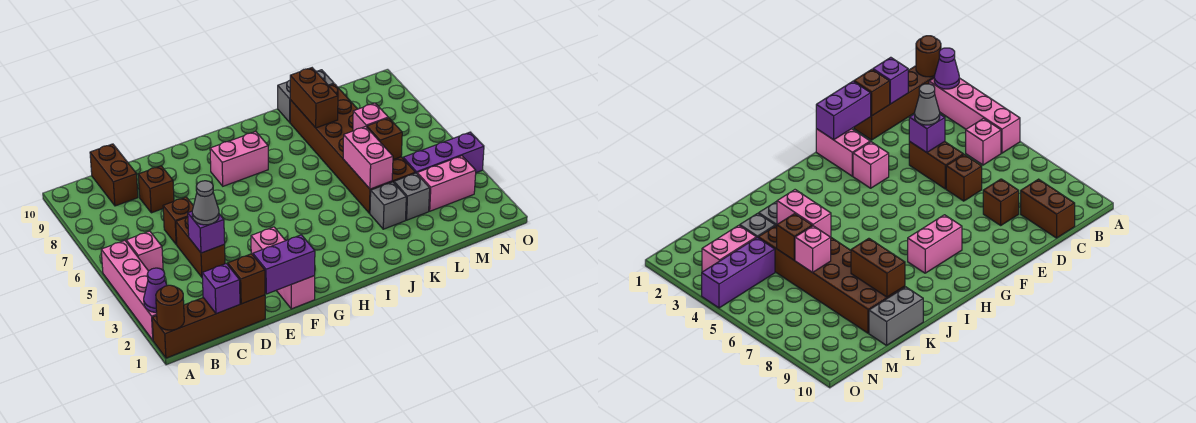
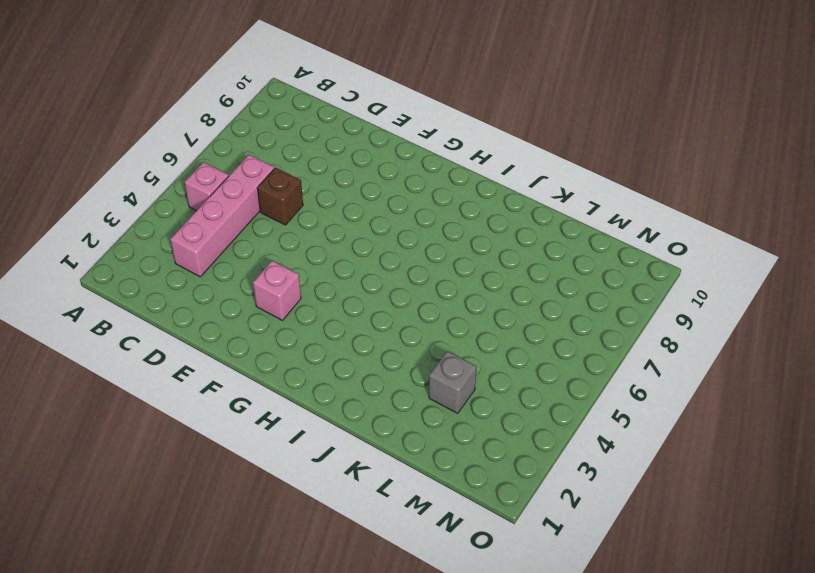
pink 1x4 brick [170,155,274,277] -> pink 1x4 brick moved to [101,240,157,340]
none -> brown 1x4 brick [152,295,265,358]
none -> brown 1x2 brick [90,144,138,206]
none -> brown 1x2 brick [176,217,225,277]

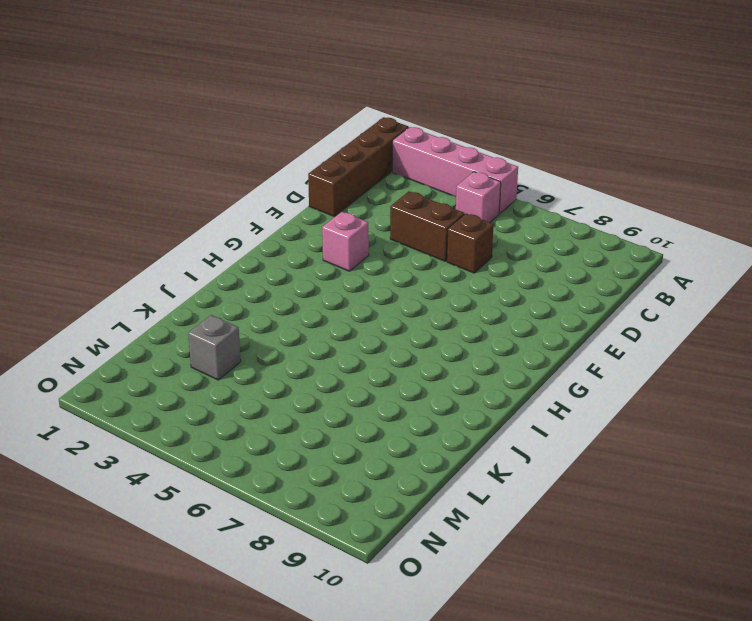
none -> brown 1x2 brick [90,144,138,206]
none -> brown 1x1 brick [138,166,174,213]
none -> pink 1x2 brick [276,276,315,309]

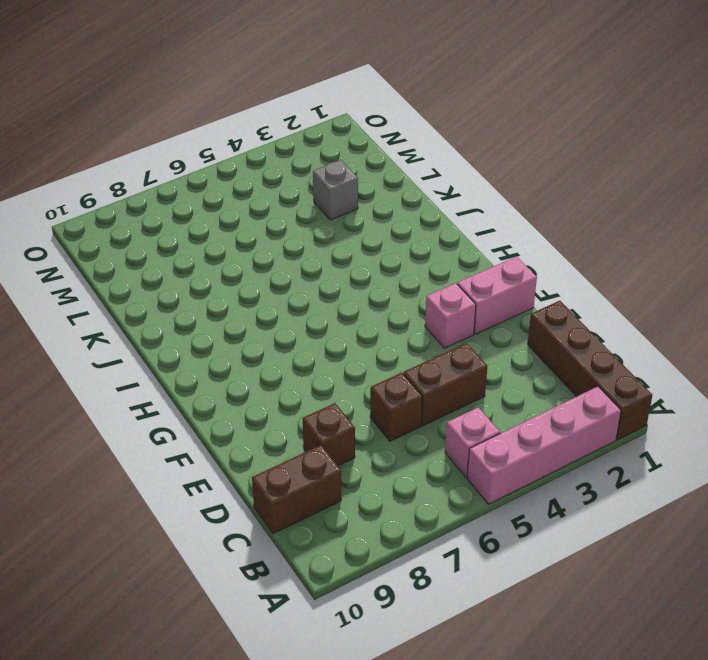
none -> pink 1x2 brick [210,131,268,186]
none -> grey 1x1 brick [370,182,406,229]
none -> brown 2x6 brick [290,84,415,213]

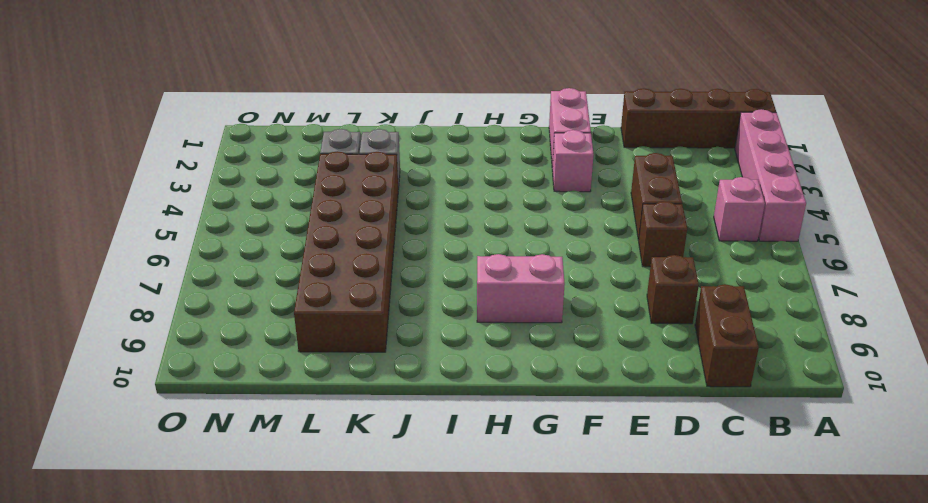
none -> grey 1x2 brick [278,70,334,122]
none -> pink 1x2 brick [417,156,476,211]
none -> purple 1x3 brick [403,132,484,173]

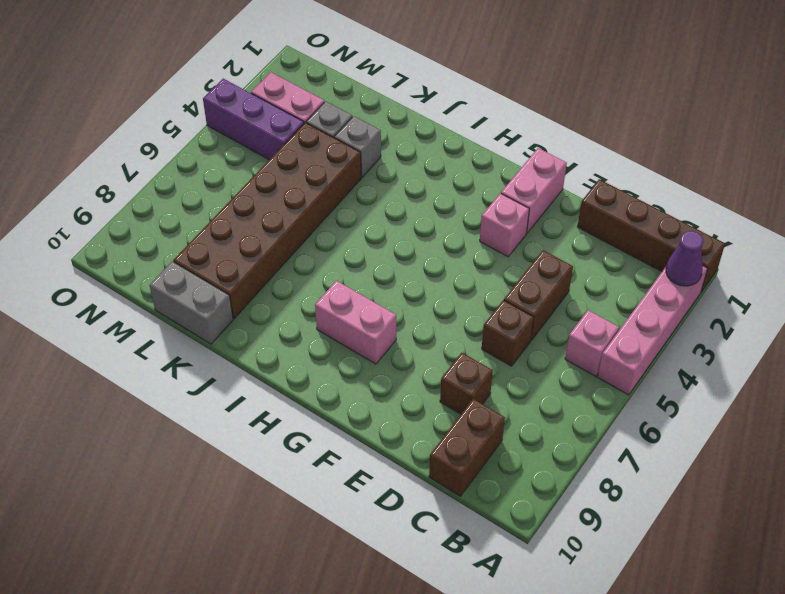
none -> brown 1x1 round brick [156,285,184,330]
none -> purple 1x1 brick [202,263,240,314]
none -> brown 1x1 brick [228,254,265,304]

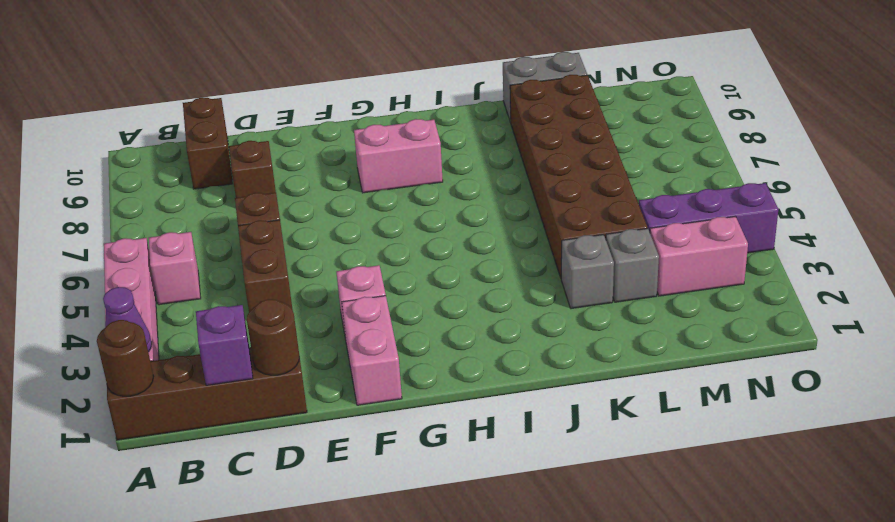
brown 1x1 round brick [247,299,299,375] -> brown 1x1 brick [228,254,265,304]
none -> purple 1x1 brick [188,211,225,253]
none -> purple 1x2 brick [253,235,315,294]
none -> pink 1x2 brick [343,126,393,189]

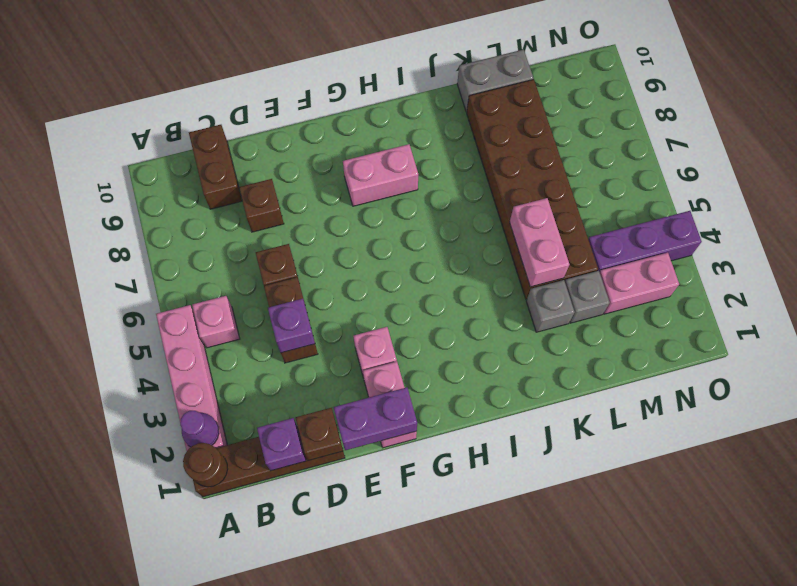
none -> brown 1x2 brick [290,68,338,128]
none -> brown 1x1 brick [367,118,402,160]
none -> pink 1x1 brick [353,103,388,131]

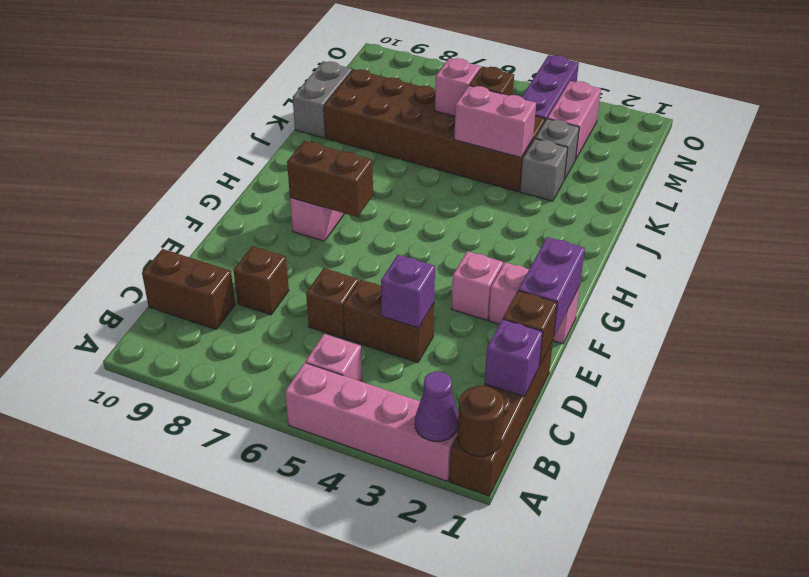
brown 1x2 brick [287,141,373,217] -> brown 1x2 brick moved to [290,68,338,128]
none -> grey 1x1 cone [192,181,219,225]

